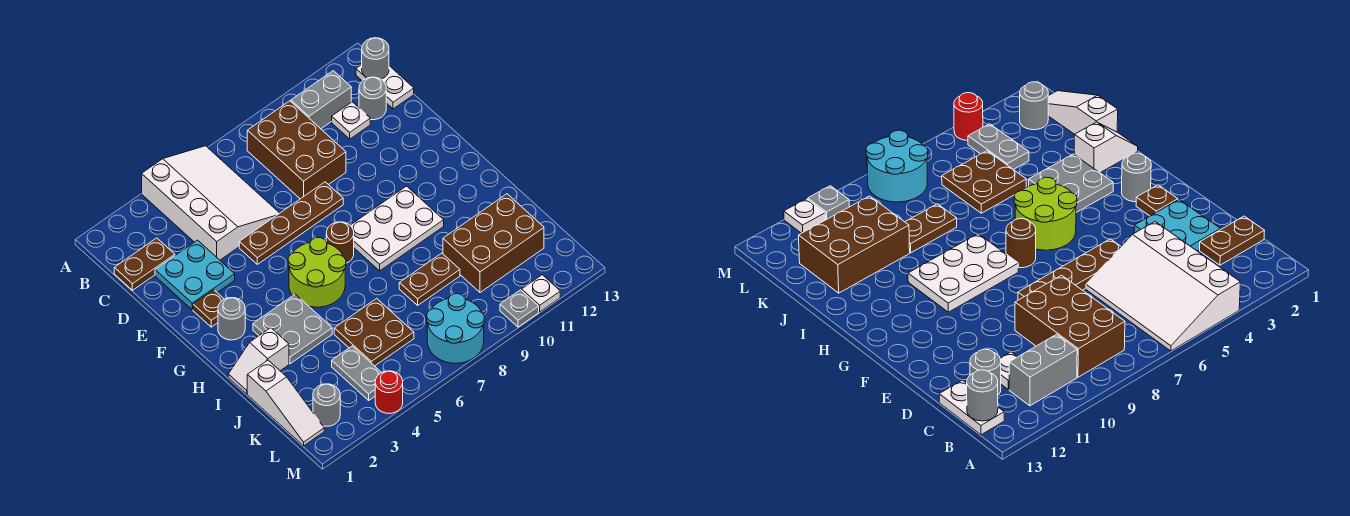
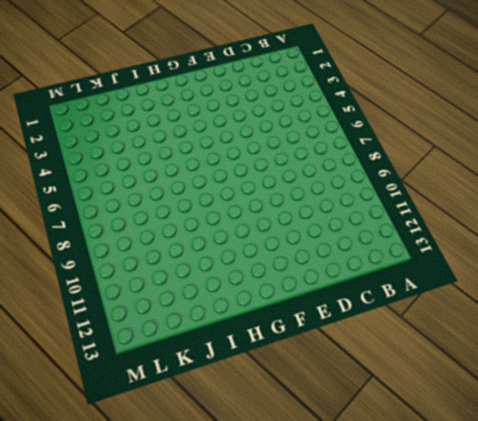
none -> white 3x4 slope [142,146,279,260]
none -> brown 2x3 brick [247,101,346,199]
none -> grey 1x2 brick [291,71,351,129]

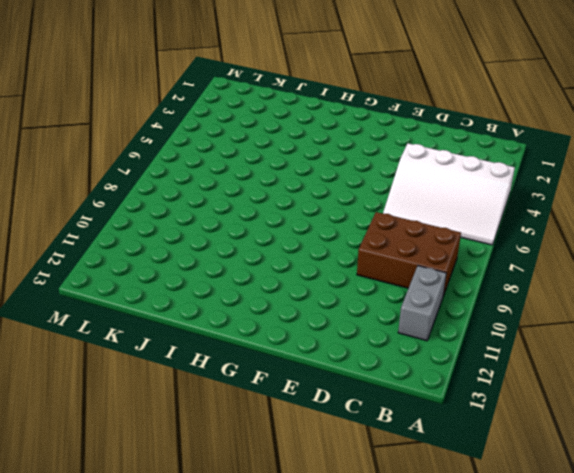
none -> white 1x2 plate [356,65,414,109]
none -> brown 1x2 plate [114,238,175,290]
none -> white 1x1 plate [332,102,370,139]

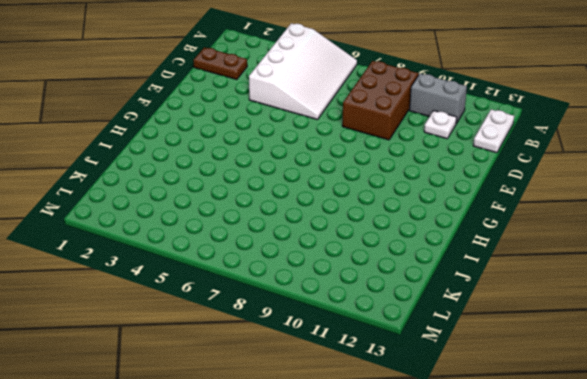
none -> grey 1x1 round brick [359,77,386,120]
none -> cyan 2x2 plate [155,240,235,310]
none -> brown 1x4 plate [239,182,343,264]

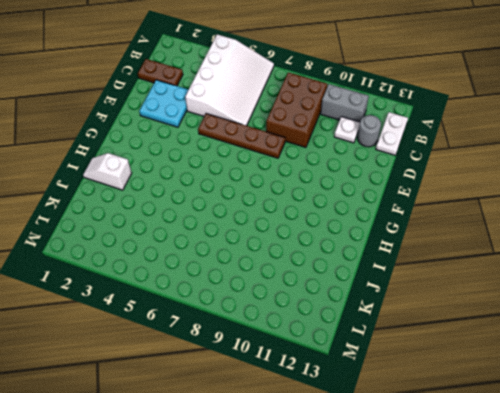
none -> brown 1x1 plate [193,290,224,327]
none -> grey 1x1 round brick [218,298,245,340]
none -> lime 2x2 round brick [288,237,346,307]

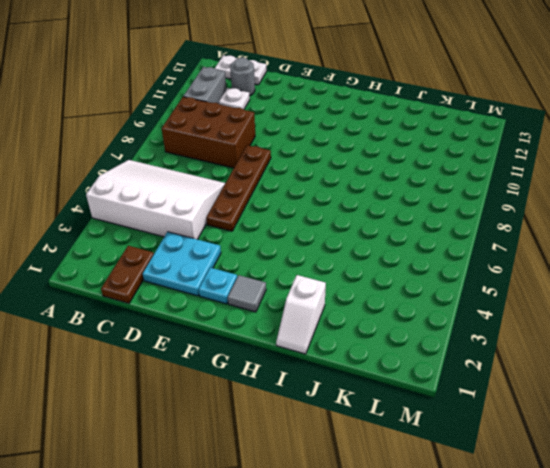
cyan 1x1 plate [199,268,237,304] -> brown 1x1 plate [193,290,224,327]
grey 1x1 tile [228,275,266,312] -> grey 1x1 round brick [218,298,245,340]
none -> lime 2x2 round brick [288,237,346,307]
none -> brown 1x1 round brick [326,222,354,263]
none -> white 2x3 plate [350,186,444,271]

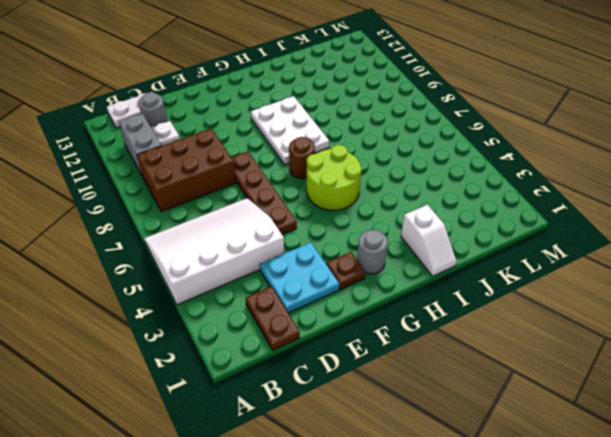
none -> grey 2x2 plate [253,294,332,364]
none -> white 1x3 slope [247,360,324,446]
none -> brown 2x2 plate [334,298,414,366]

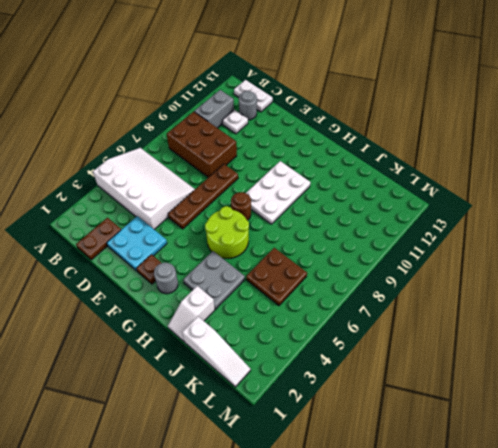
none -> brown 1x2 plate [399,253,460,305]
none -> brown 2x3 brick [443,194,544,292]
none -> grey 1x2 plate [332,346,382,400]

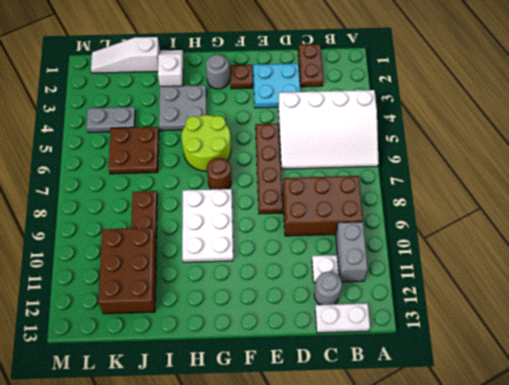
none -> grey 1x1 round brick [313,384,340,426]
none -> cyan 2x2 round brick [427,294,484,363]
none -> red 1x1 round brick [375,371,403,413]

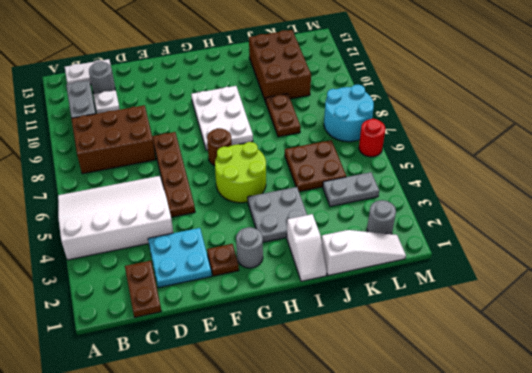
red 1x1 round brick [359,119,385,157] -> red 1x1 round brick moved to [375,371,403,413]
none -> grey 1x1 plate [500,290,539,327]
none -> white 1x1 plate [522,275,560,312]
none -> grey 1x1 round brick [362,38,389,79]

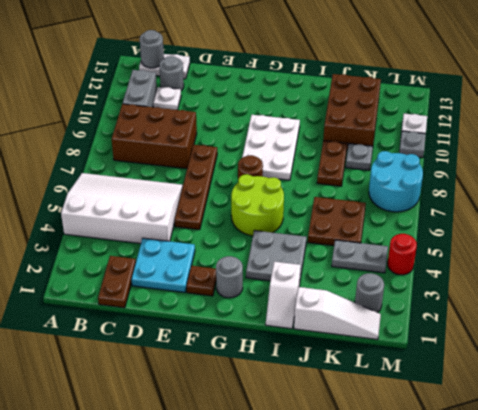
grey 1x1 plate [346,143,373,170] -> none

